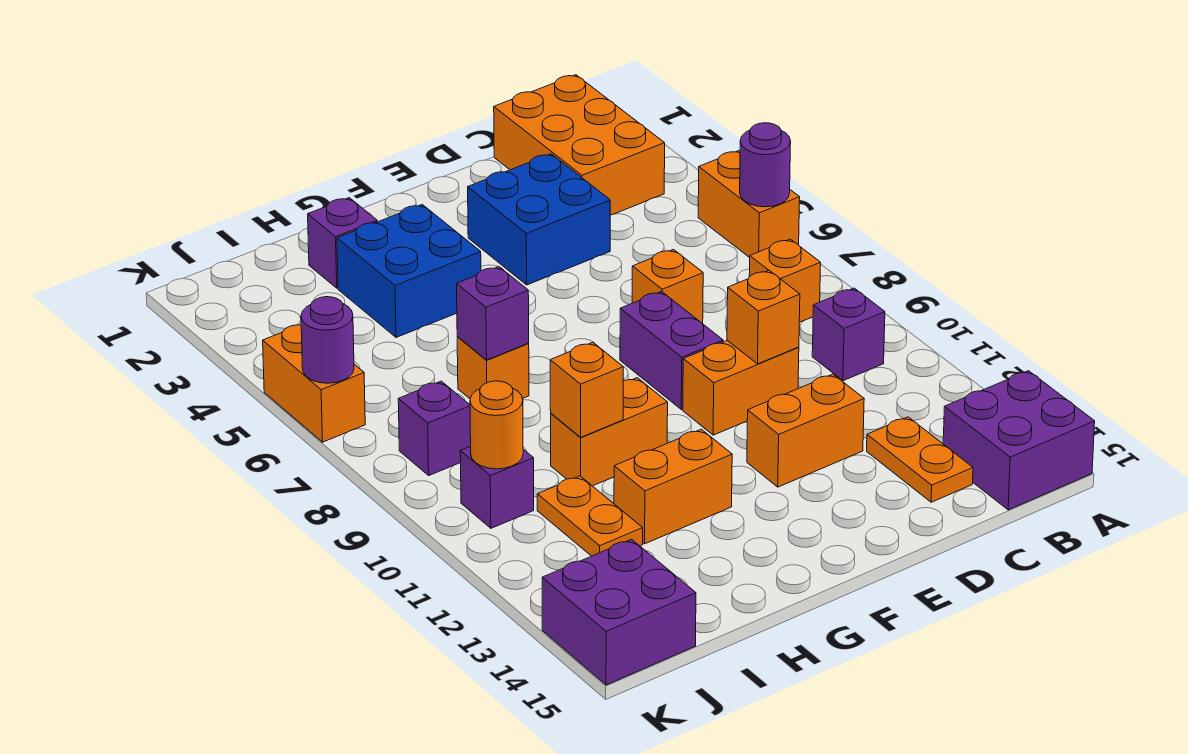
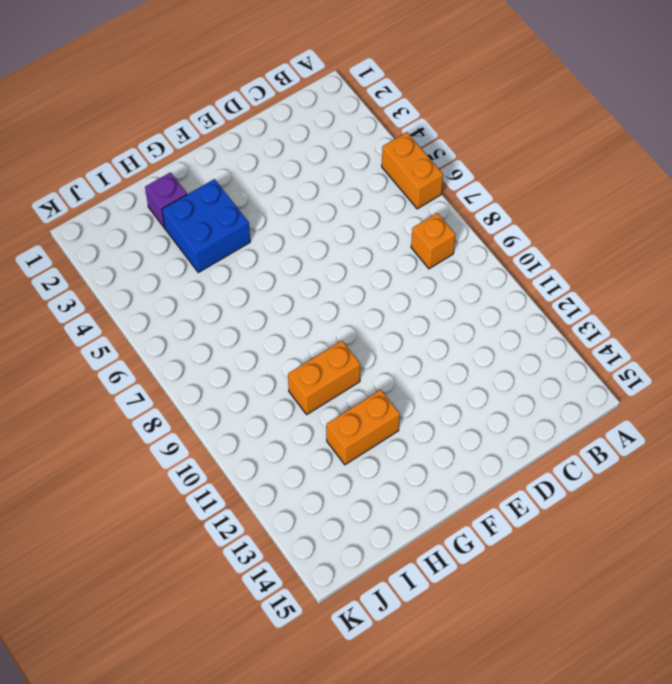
none -> purple 2x2 brick [943,371,1095,510]
none -> orange 2x3 brick [494,75,665,215]
none -> purple 1x1 brick [812,288,885,381]

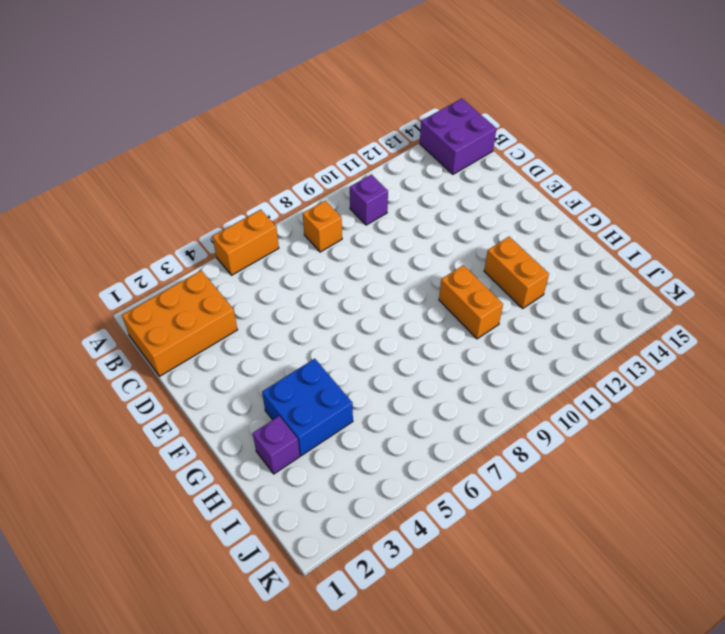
none -> orange 1x2 plate [867,417,973,502]
none -> blue 2x2 brick [468,154,610,285]
none -> orange 1x1 brick [632,250,703,324]

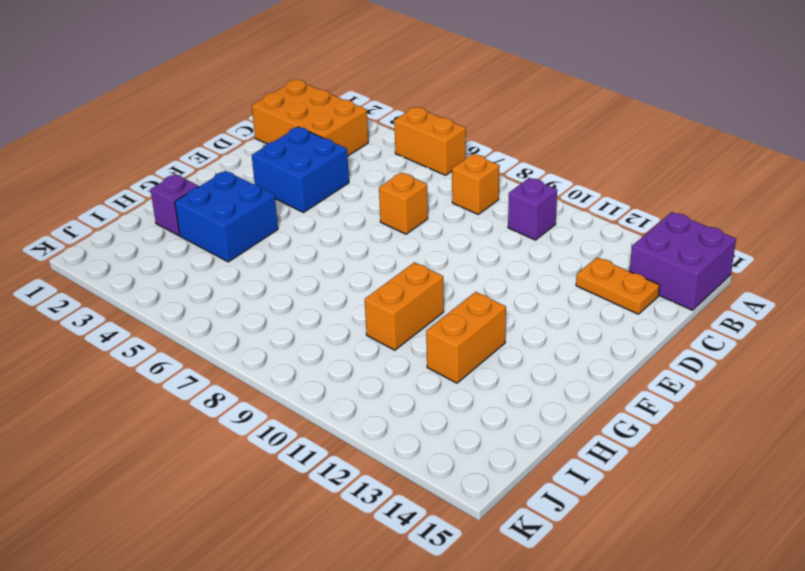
none -> orange 1x2 brick [683,340,799,435]
none -> orange 1x2 brick [747,374,864,487]
none -> purple 1x2 brick [620,292,723,410]

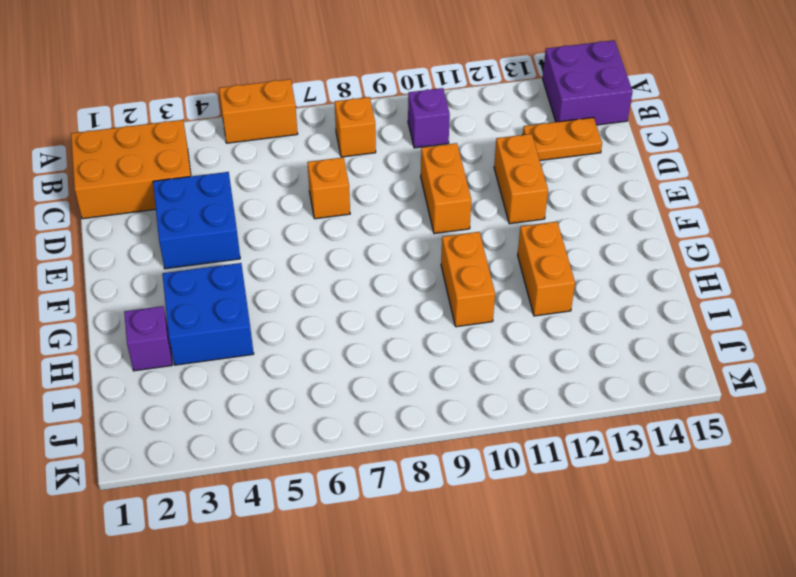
none -> purple 1x2 brick [620,292,723,410]
none -> orange 1x1 brick [457,337,529,399]
none -> orange 1x2 plate [537,476,643,556]

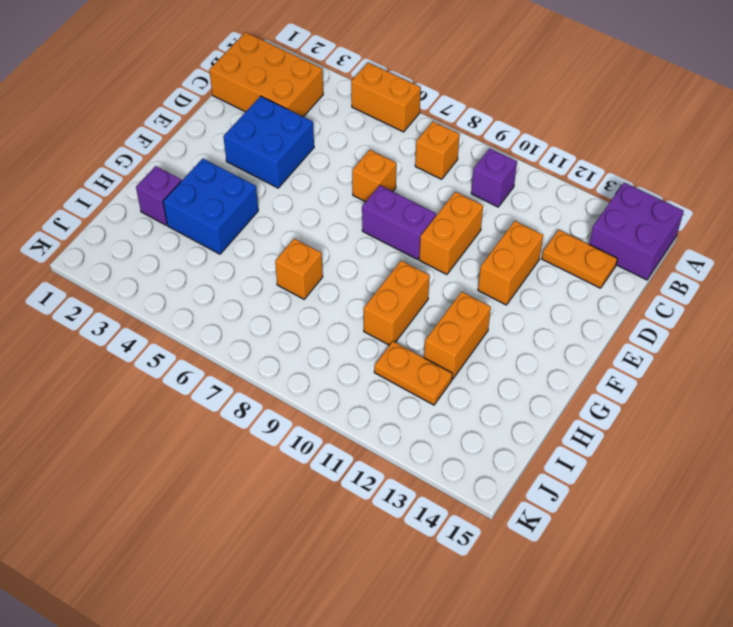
none -> purple 1x1 brick [398,381,471,475]
none -> purple 1x1 brick [460,446,534,528]
none -> purple 2x2 brick [542,539,696,685]

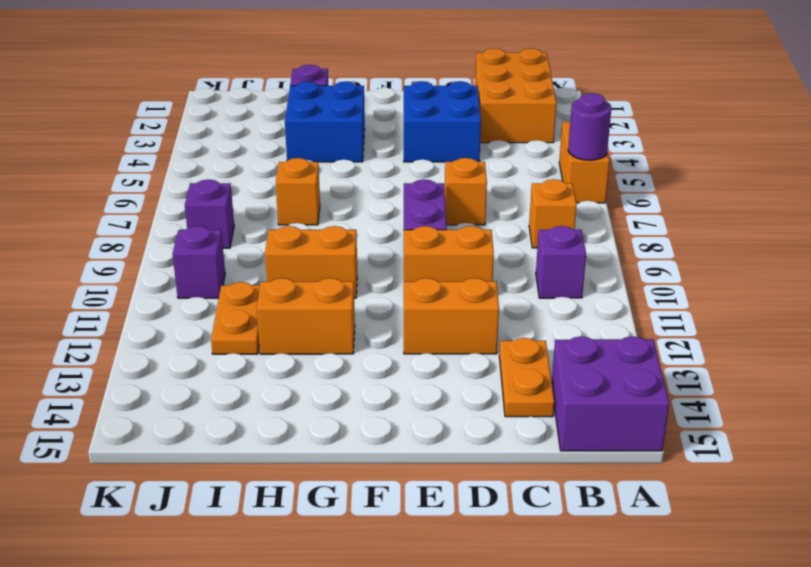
none -> purple 2x2 brick [542,539,696,685]
none -> orange 1x2 brick [263,325,365,442]
none -> orange 1x1 brick [727,271,800,364]

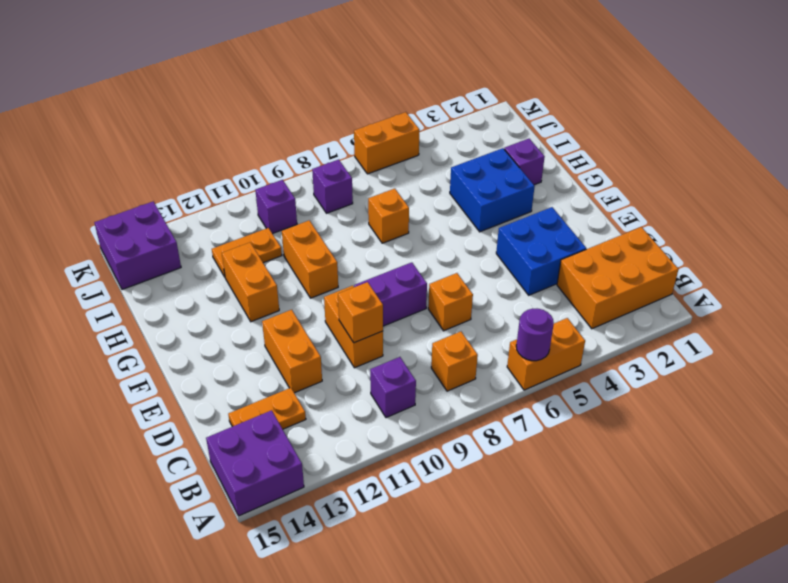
none -> purple 1x1 brick [457,267,529,360]
none -> orange 1x1 brick [550,342,623,437]
none -> orange 1x1 round brick [470,381,523,469]

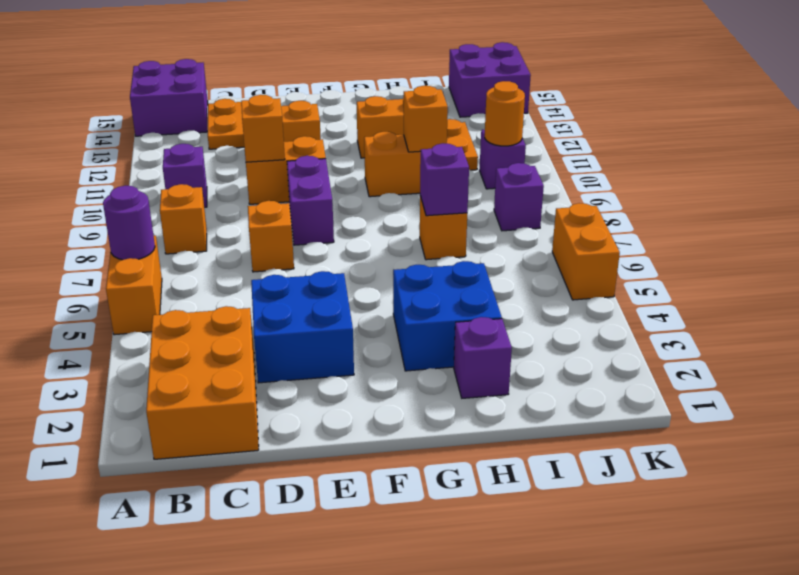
none -> purple 1x1 round brick [301,297,354,383]

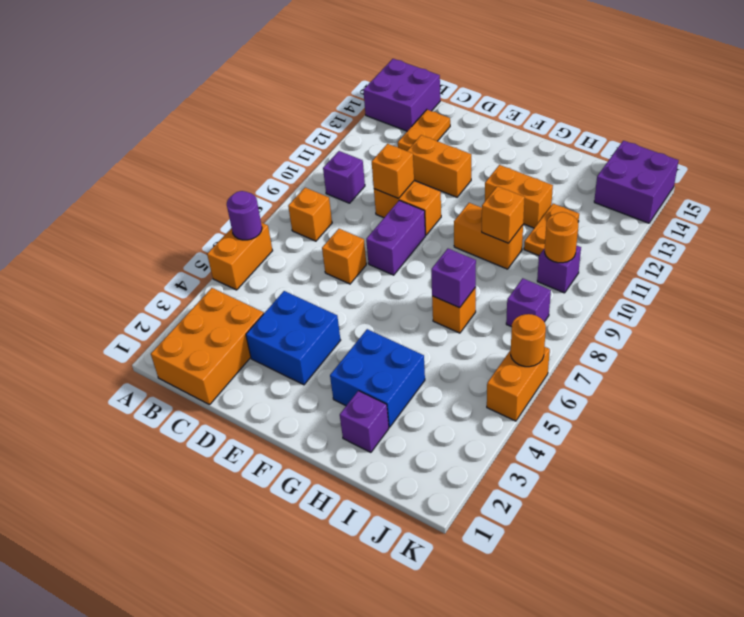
orange 1x1 round brick [511,314,546,367] -> purple 1x1 round brick [301,297,354,383]

